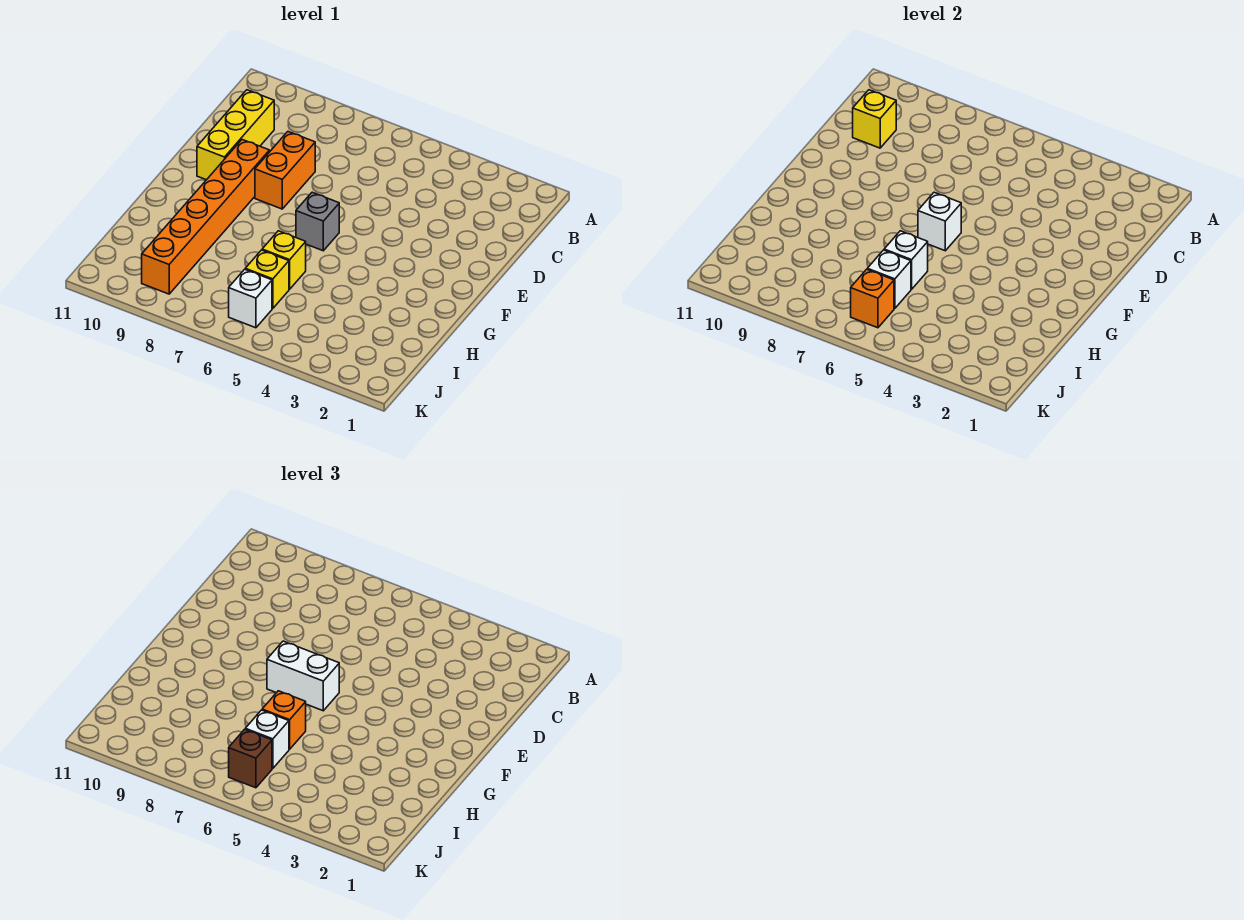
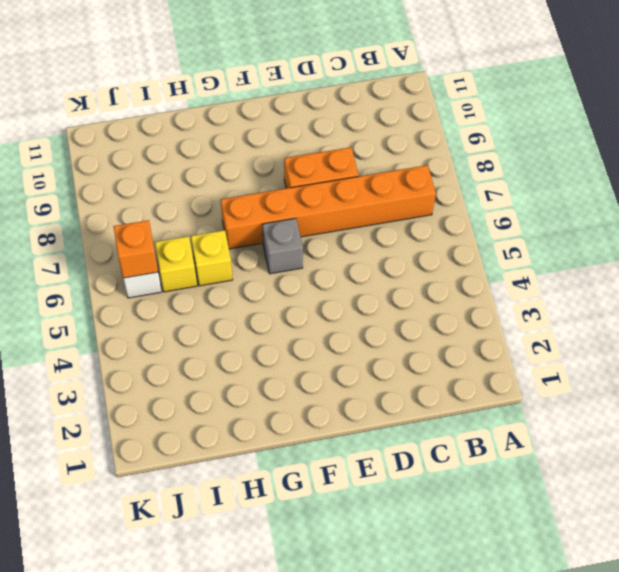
orange 1x6 brick [221,165,436,249] -> orange 1x6 brick moved to [142,140,270,294]
none -> yellow 1x3 brick [197,90,274,180]
none -> yellow 1x1 brick [853,90,896,148]
none -> white 1x1 brick [918,192,961,251]

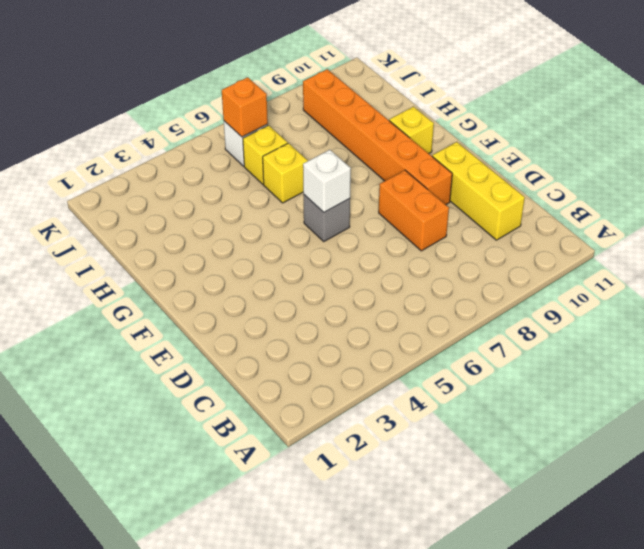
yellow 1x1 brick [389,107,434,153] -> yellow 1x1 brick moved to [853,90,896,148]
none -> white 1x1 brick [884,231,928,289]
none -> white 1x1 brick [867,250,911,309]
none -> white 1x2 brick [267,641,339,711]

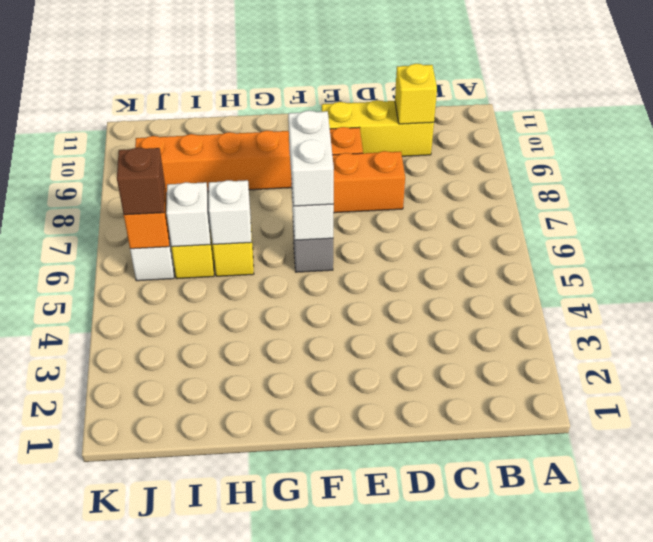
none -> orange 1x1 brick [262,691,306,749]
none -> white 1x1 brick [245,710,289,769]

